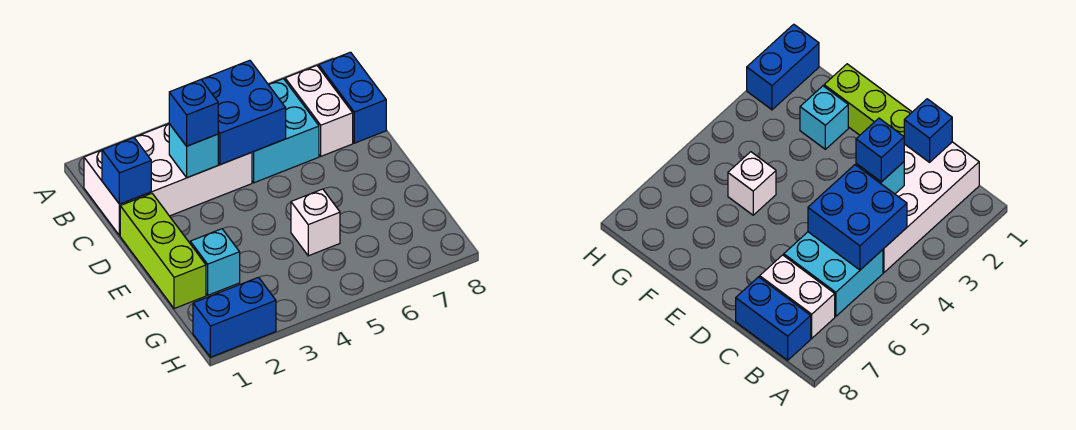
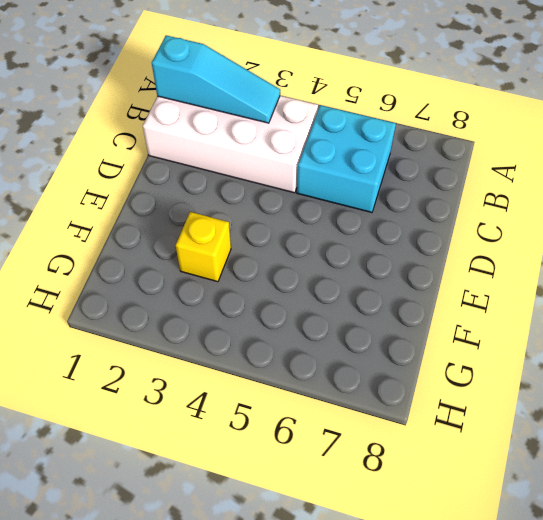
cyan 1x3 slope [152,35,280,123] -> none
yellow 1x1 brick [176,212,231,282] -> none
none -> white 1x2 brick [285,66,353,156]
none -> blue 1x2 brick [319,52,386,143]
none -> lime 1x3 brick [120,193,206,309]

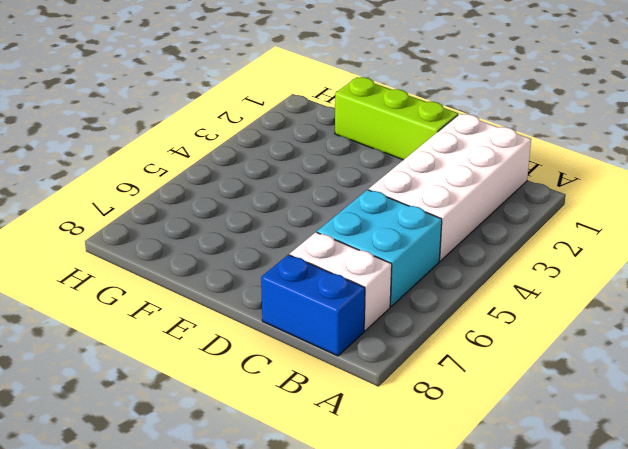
none -> cyan 1x1 brick [190,229,240,295]
none -> white 1x1 brick [291,189,340,256]
none -> blue 1x2 brick [193,277,276,357]

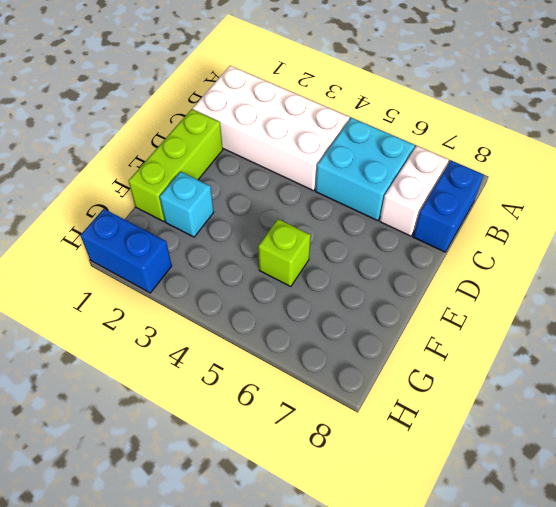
lime 1x1 brick [258,219,311,287] -> white 1x1 brick [291,189,340,256]
none -> blue 2x2 brick [201,60,286,165]
none -> blue 1x1 brick [102,138,151,204]
none -> cyan 1x1 brick [169,124,218,178]

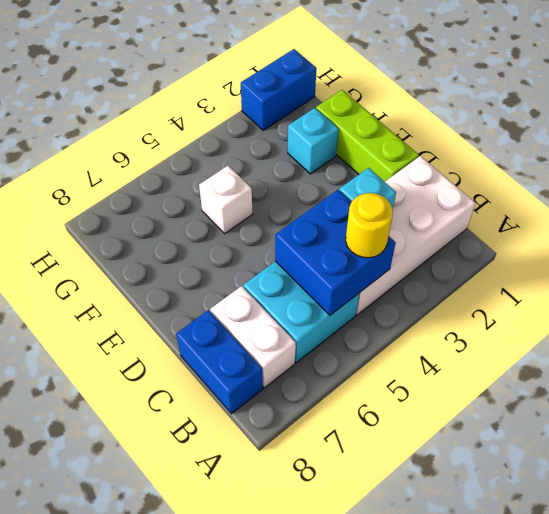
yellow 1x1 round brick [346,193,393,258] -> none
none -> blue 1x1 brick [102,138,151,204]
none -> blue 1x1 brick [169,80,218,146]

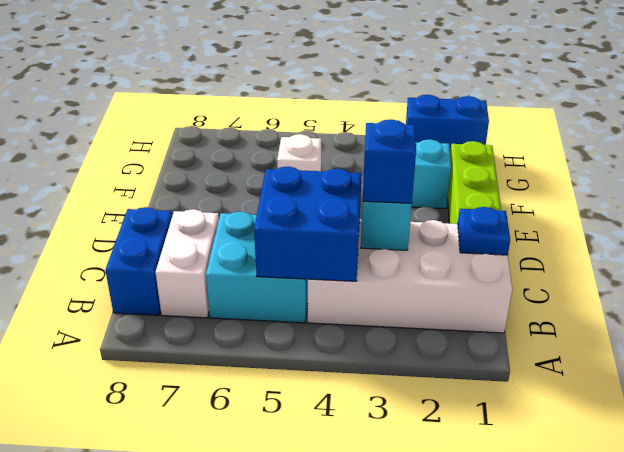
blue 1x1 plate [457,207,510,255] -> blue 1x1 brick [102,138,151,204]

